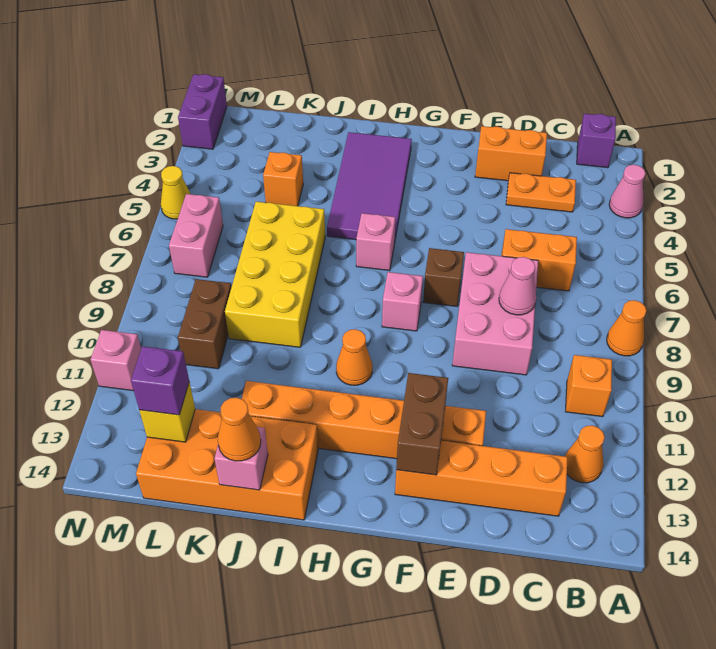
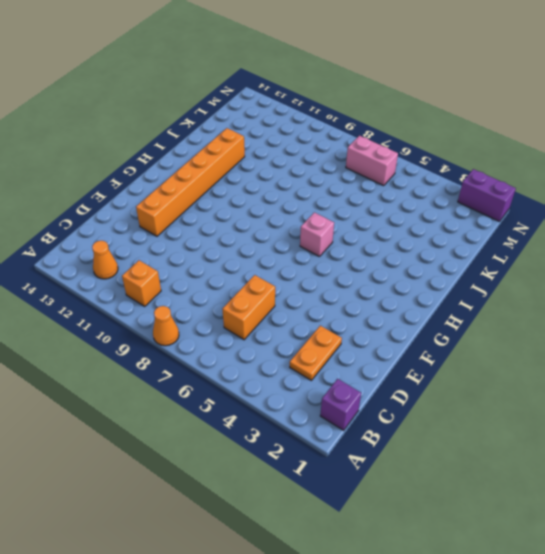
none -> pink 1x1 cone [609,165,646,218]
none -> orange 1x4 brick [395,441,568,516]
none -> orange 1x2 brick [475,126,547,181]
none -> pink 2x3 brick [452,252,538,375]

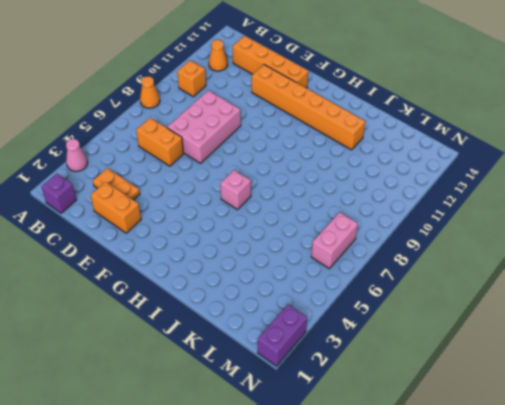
none -> brown 1x1 brick [423,248,464,306]
none -> pink 1x1 brick [382,272,423,331]
none -> purple 2x4 tile [327,132,412,244]
none -> orange 1x1 cone [336,329,372,385]

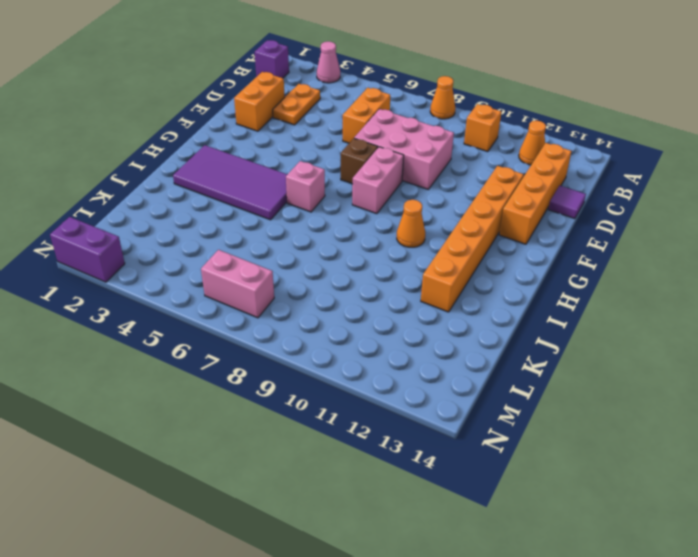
purple 1x1 tile [548,186,586,219] -> none
pink 1x2 brick [352,147,404,214] -> pink 1x1 brick [382,272,423,331]
none -> orange 2x4 brick [136,409,318,520]
none -> yellow 2x4 brick [225,202,325,347]
none -> orange 1x1 brick [263,152,303,206]
none -> brown 1x2 brick [178,279,231,369]

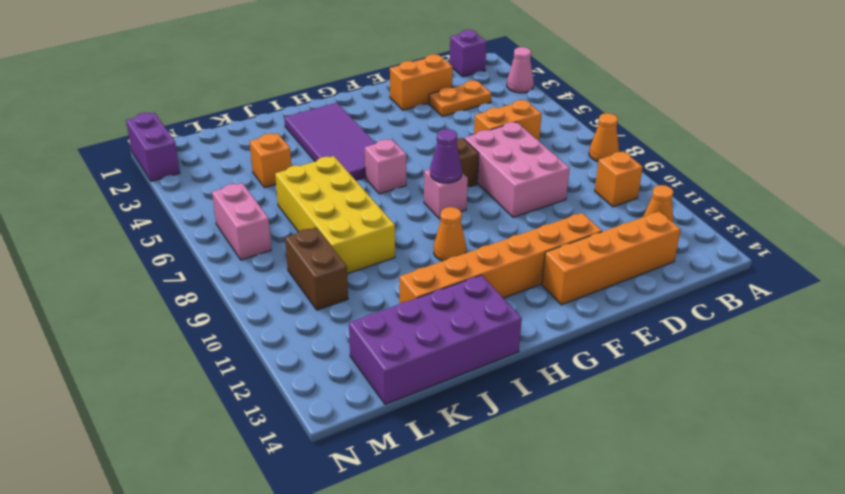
purple 1x1 cone [430,129,462,183] -> none
purple 2x4 brick [349,275,522,404] -> orange 2x4 brick [136,409,318,520]
none -> yellow 1x1 cone [161,166,190,219]
none -> pink 1x1 brick [91,330,141,391]
none -> pink 1x1 cone [499,257,536,315]
none -> brown 1x2 brick [396,373,448,475]

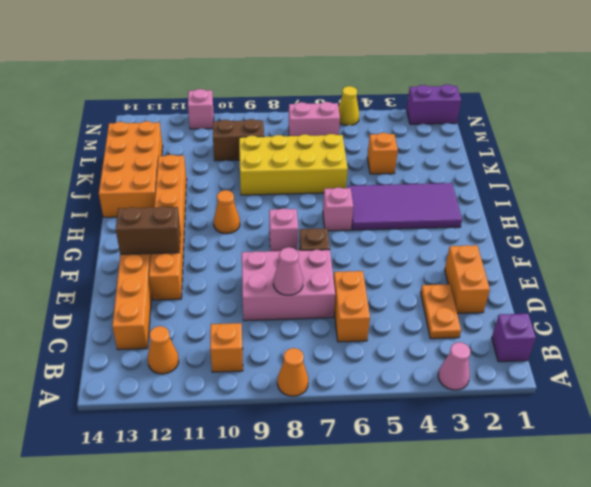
none -> pink 1x1 brick [214,427,268,490]
none -> yellow 1x1 brick [139,382,195,442]
none -> orange 1x1 cone [218,398,261,461]
none -> purple 1x1 brick [131,346,189,415]

